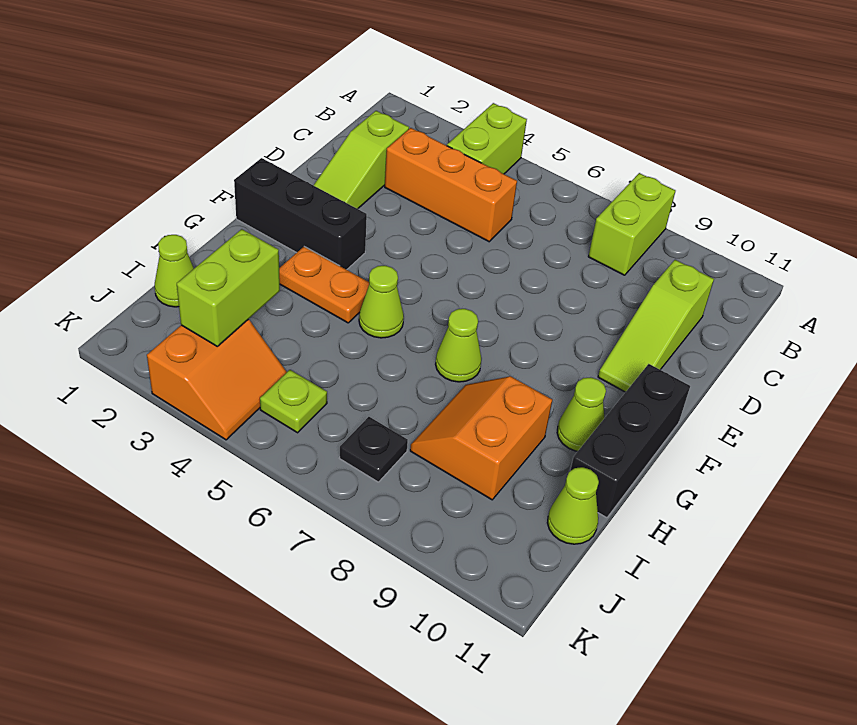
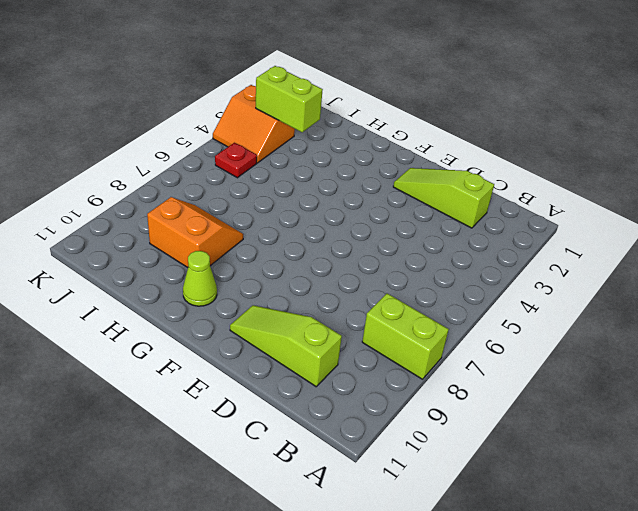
red 1x1 plate [215,143,257,178] -> lime 1x1 plate [260,370,327,433]
none -> lime 1x2 brick [447,103,527,174]
none -> orange 1x3 brick [385,128,517,242]
none -> black 1x3 brick [234,158,367,270]

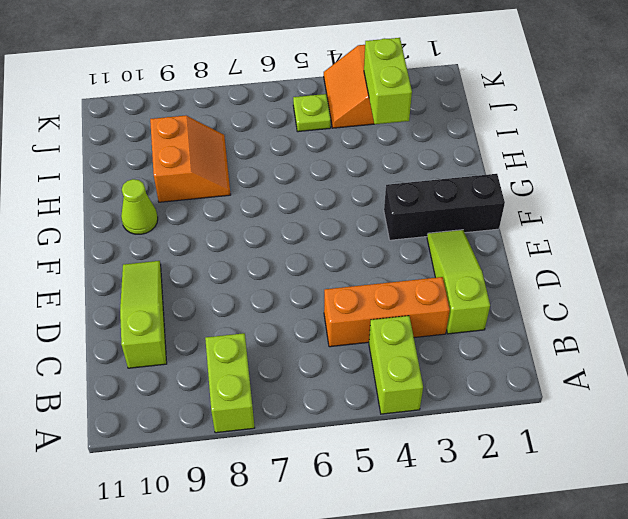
none -> black 1x3 brick [570,364,690,518]
none -> orange 1x2 plate [279,247,369,323]
none -> lime 1x1 cone [359,265,404,338]

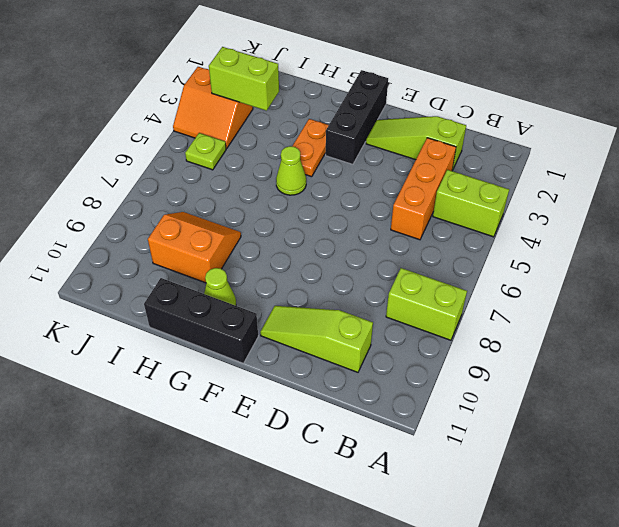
none -> lime 1x1 cone [436,309,481,382]
none -> lime 1x1 cone [155,235,194,307]
none -> lime 1x1 cone [547,467,599,544]

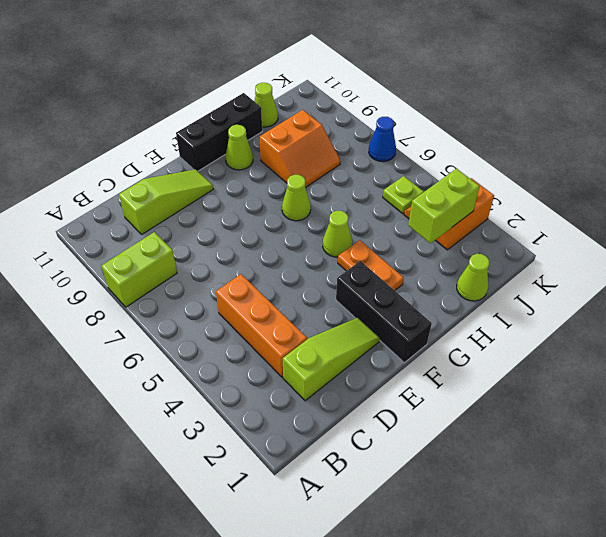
blue 1x1 cone [369,117,396,162] -> none
none -> lime 1x2 brick [447,103,527,174]
none -> black 1x1 plate [340,417,408,482]

